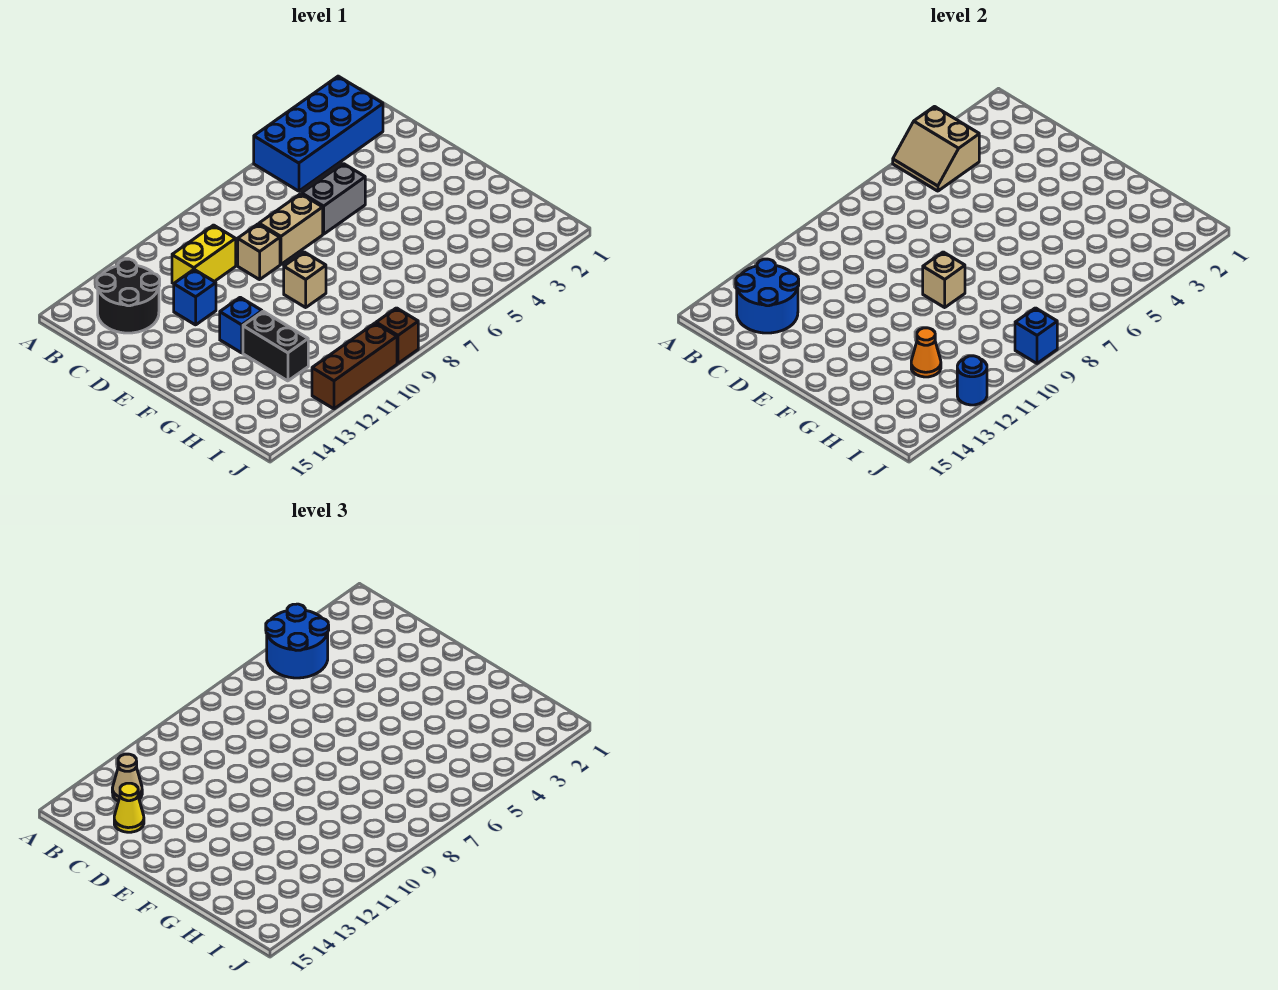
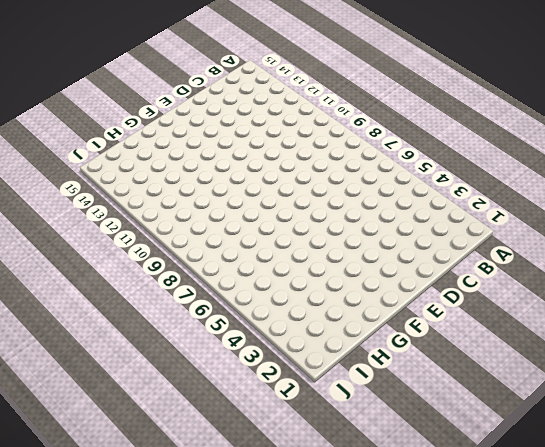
none -> blue 2x4 brick [254,76,383,191]
none -> black 2x2 round brick [97,259,160,333]
none -> yellow 1x2 brick [172,225,236,284]

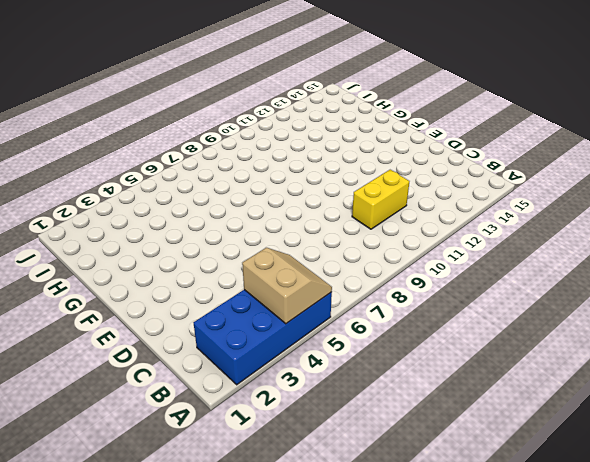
none -> black 2x2 round brick [97,259,160,333]
none -> grey 1x2 brick [302,164,365,234]
none -> tan 1x2 brick [259,194,323,264]

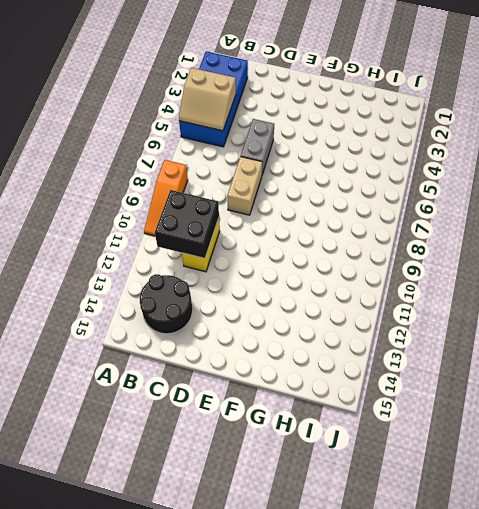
orange 1x3 slope [144,160,188,236] -> none
black 2x2 brick [155,190,219,258] -> none
none -> tan 1x1 brick [238,224,280,280]
none -> blue 1x1 brick [174,270,216,325]
none -> tan 1x1 brick [284,252,326,307]

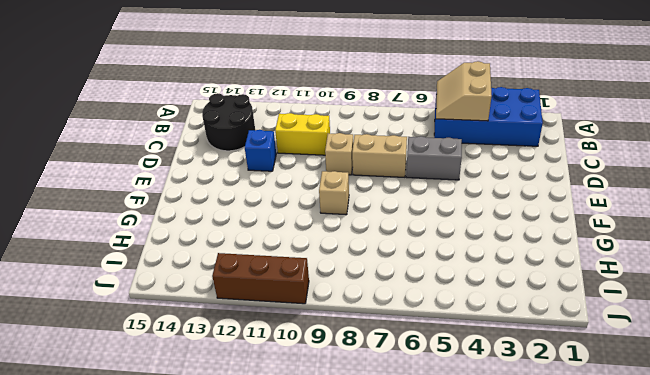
none -> blue 1x1 brick [220,297,262,353]
none -> black 1x2 brick [243,311,308,381]
none -> brown 1x1 brick [376,308,418,363]

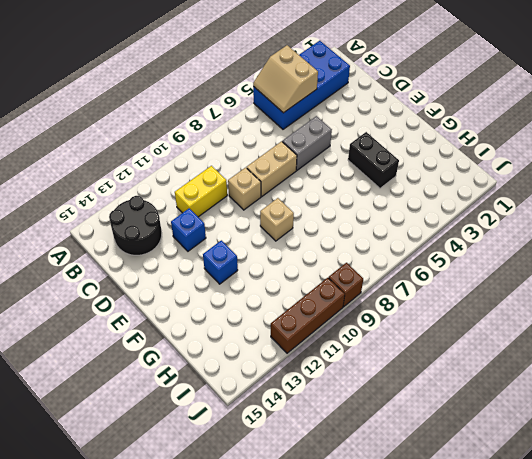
black 1x2 brick [348,132,399,188] -> black 1x2 brick moved to [243,311,308,381]
none -> blue 2x2 round brick [736,259,799,333]
none -> tan 1x1 brick [923,252,965,307]
none -> orange 1x1 cone [911,328,941,377]

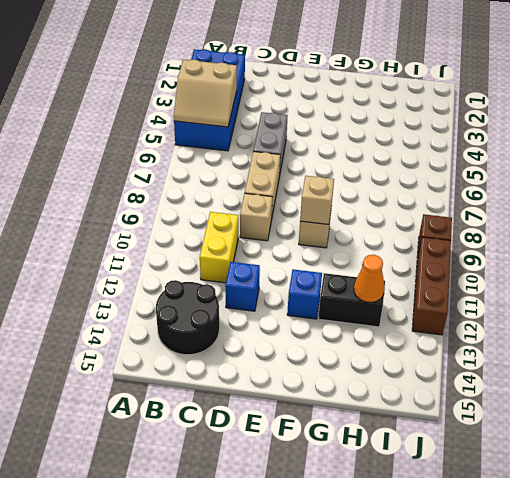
none -> blue 2x2 round brick [736,259,799,333]
none -> blue 1x1 brick [1015,308,1057,363]
none -> blue 1x1 round brick [957,356,987,405]

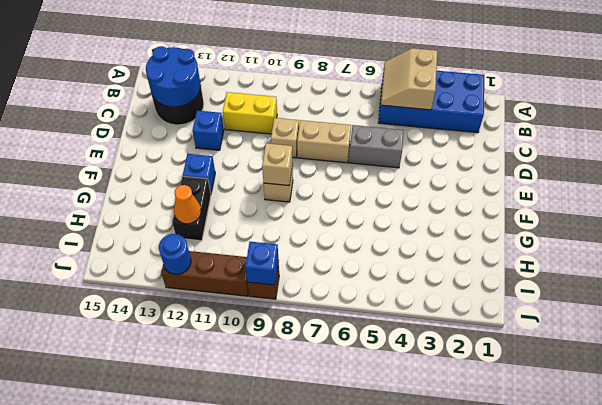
none -> blue 2x2 round brick [266,604,329,678]
none -> tan 1x1 cone [112,754,142,801]
none -> yellow 1x1 cone [114,783,144,832]

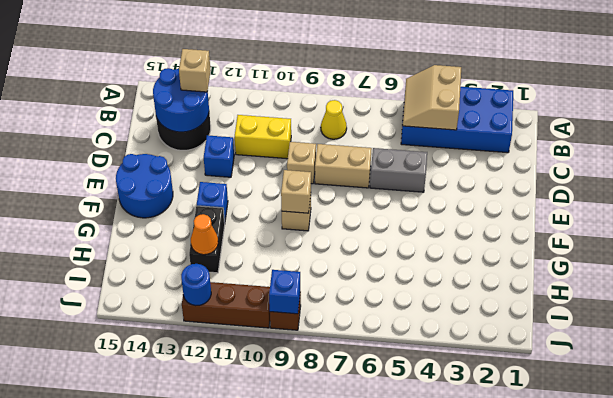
yellow 1x1 cone [321,100,347,139] -> yellow 1x1 cone moved to [114,783,144,832]
tan 1x1 brick [179,49,211,92] -> tan 1x1 cone [112,754,142,801]
blue 2x2 round brick [116,154,173,218] -> blue 2x2 round brick moved to [266,604,329,678]

